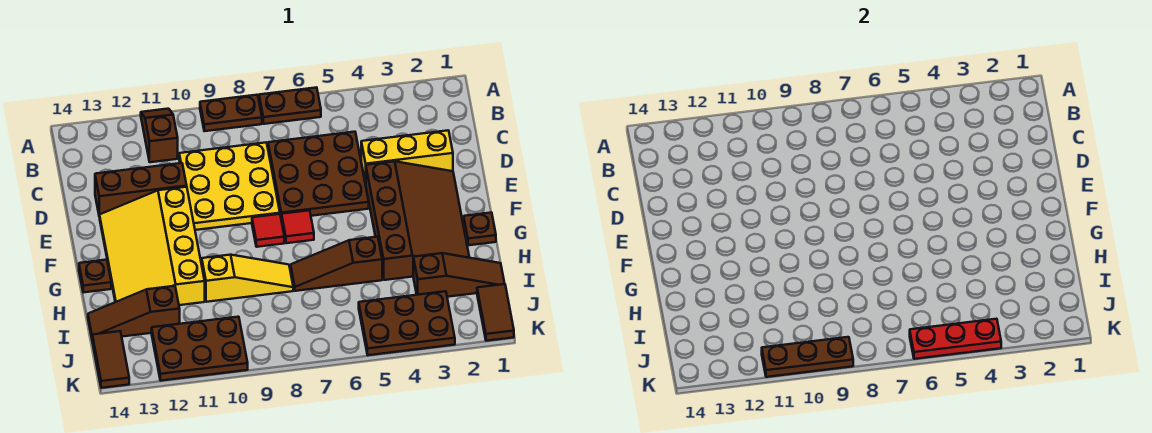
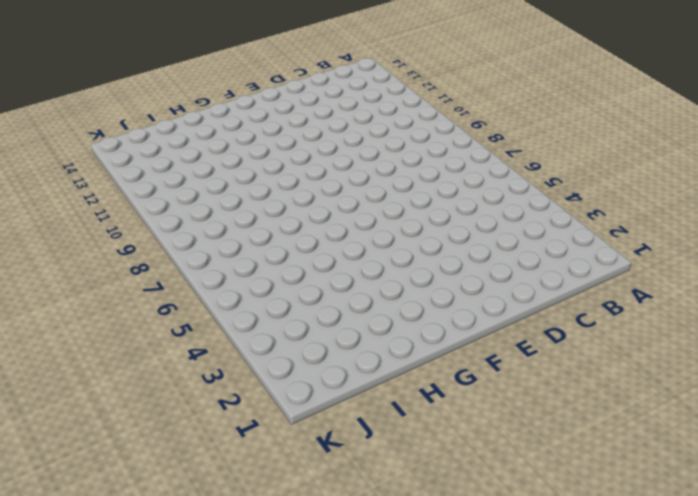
none -> brown 1x2 plate [259,87,321,124]
none -> brown 1x2 plate [200,95,262,131]
none -> brown 1x2 slope [141,109,178,162]

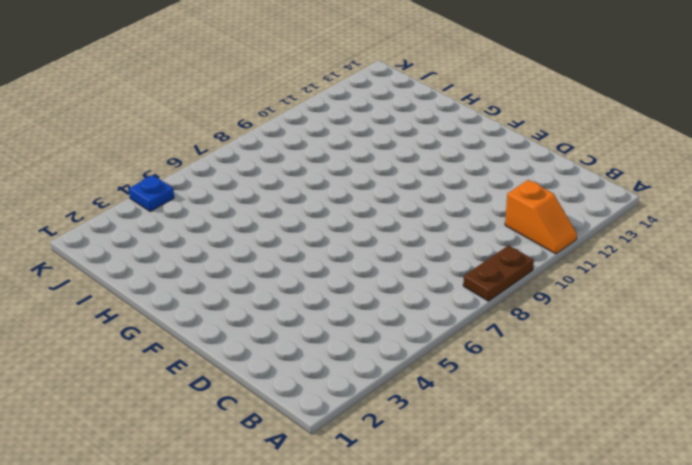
orange 1x2 slope [505,180,577,254] -> brown 1x2 slope [141,109,178,162]
blue 1x1 plate [129,175,174,212] -> brown 2x3 plate [359,291,455,355]
none -> brown 1x2 plate [259,87,321,124]
none -> brown 3x3 plate [268,132,369,219]
none -> yellow 3x3 plate [179,143,280,230]

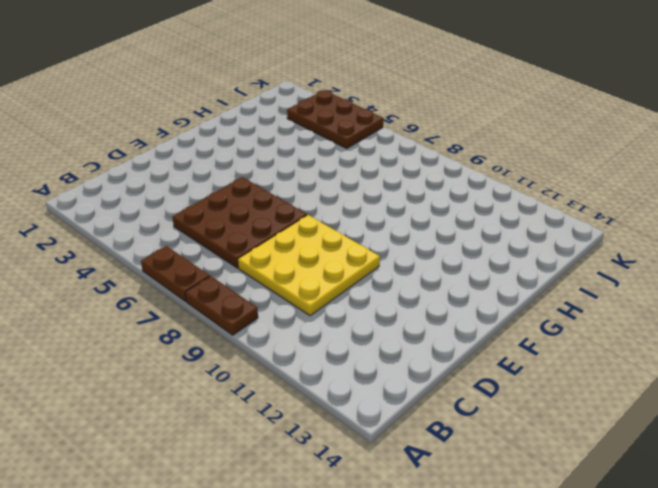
none -> brown 1x2 slope [141,109,178,162]
none -> yellow 1x3 brick [361,130,453,184]
none -> brown 1x3 brick [95,163,187,217]

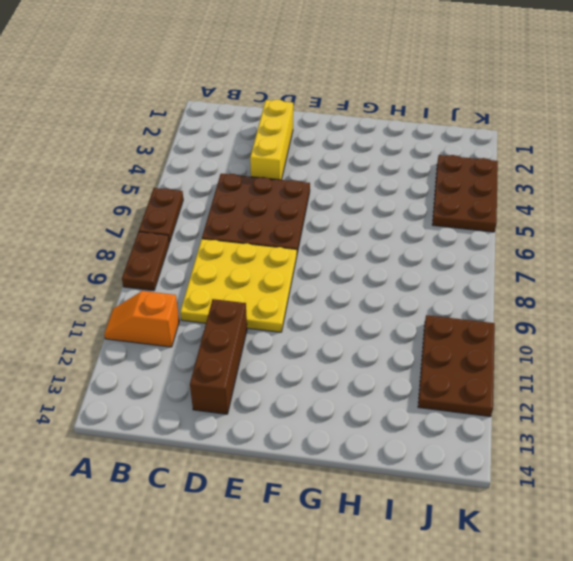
orange 1x2 slope [104,291,179,347] -> brown 1x2 slope [141,109,178,162]
none -> brown 3x4 slope [366,161,469,280]
none -> yellow 3x4 slope [100,187,205,305]
none -> red 1x1 tile [282,210,314,243]

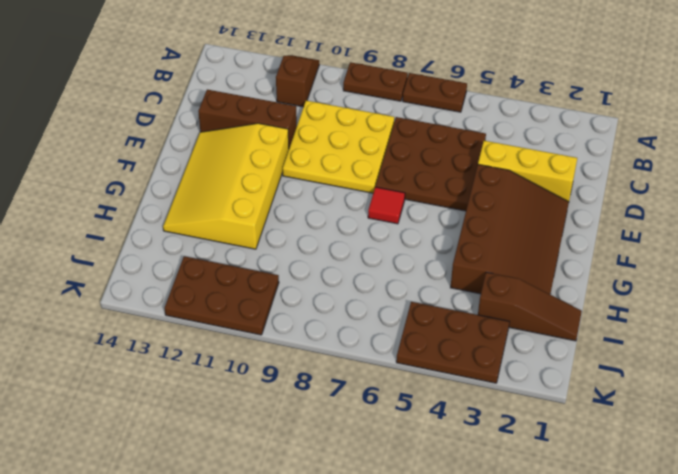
none -> red 1x1 tile [252,214,284,247]
none -> brown 1x1 plate [464,212,496,245]
none -> brown 1x1 plate [79,260,111,292]

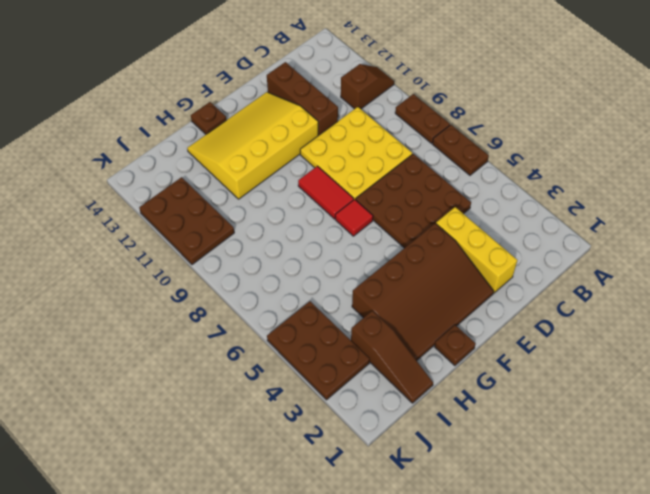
red 1x2 tile [298,166,354,219] -> red 1x1 tile [252,214,284,247]
none -> brown 1x3 slope [291,237,382,291]
none -> yellow 1x3 slope [202,255,293,302]
none -> brown 1x3 slope [88,286,180,337]

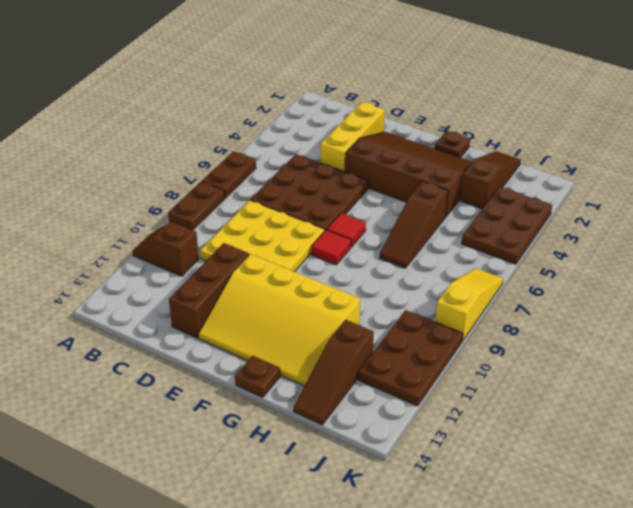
yellow 1x3 slope [435,268,503,341] -> yellow 1x3 slope moved to [202,255,293,302]
none -> brown 1x2 tile [477,284,514,341]
none -> brown 1x2 tile [92,331,129,388]
none -> red 1x3 plate [910,319,1001,359]

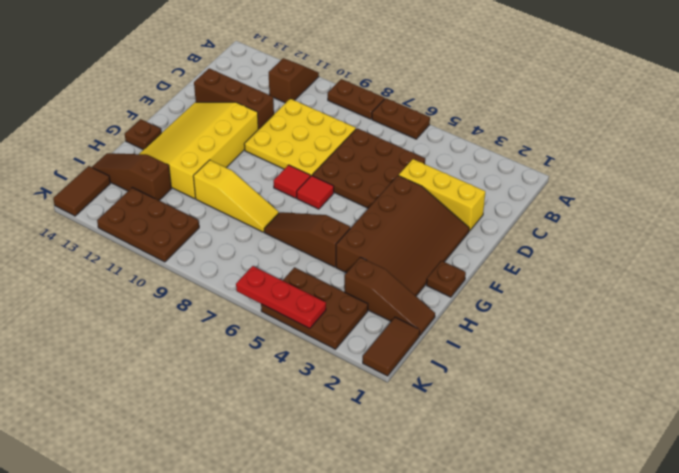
none -> brown 1x3 plate [762,337,853,377]

